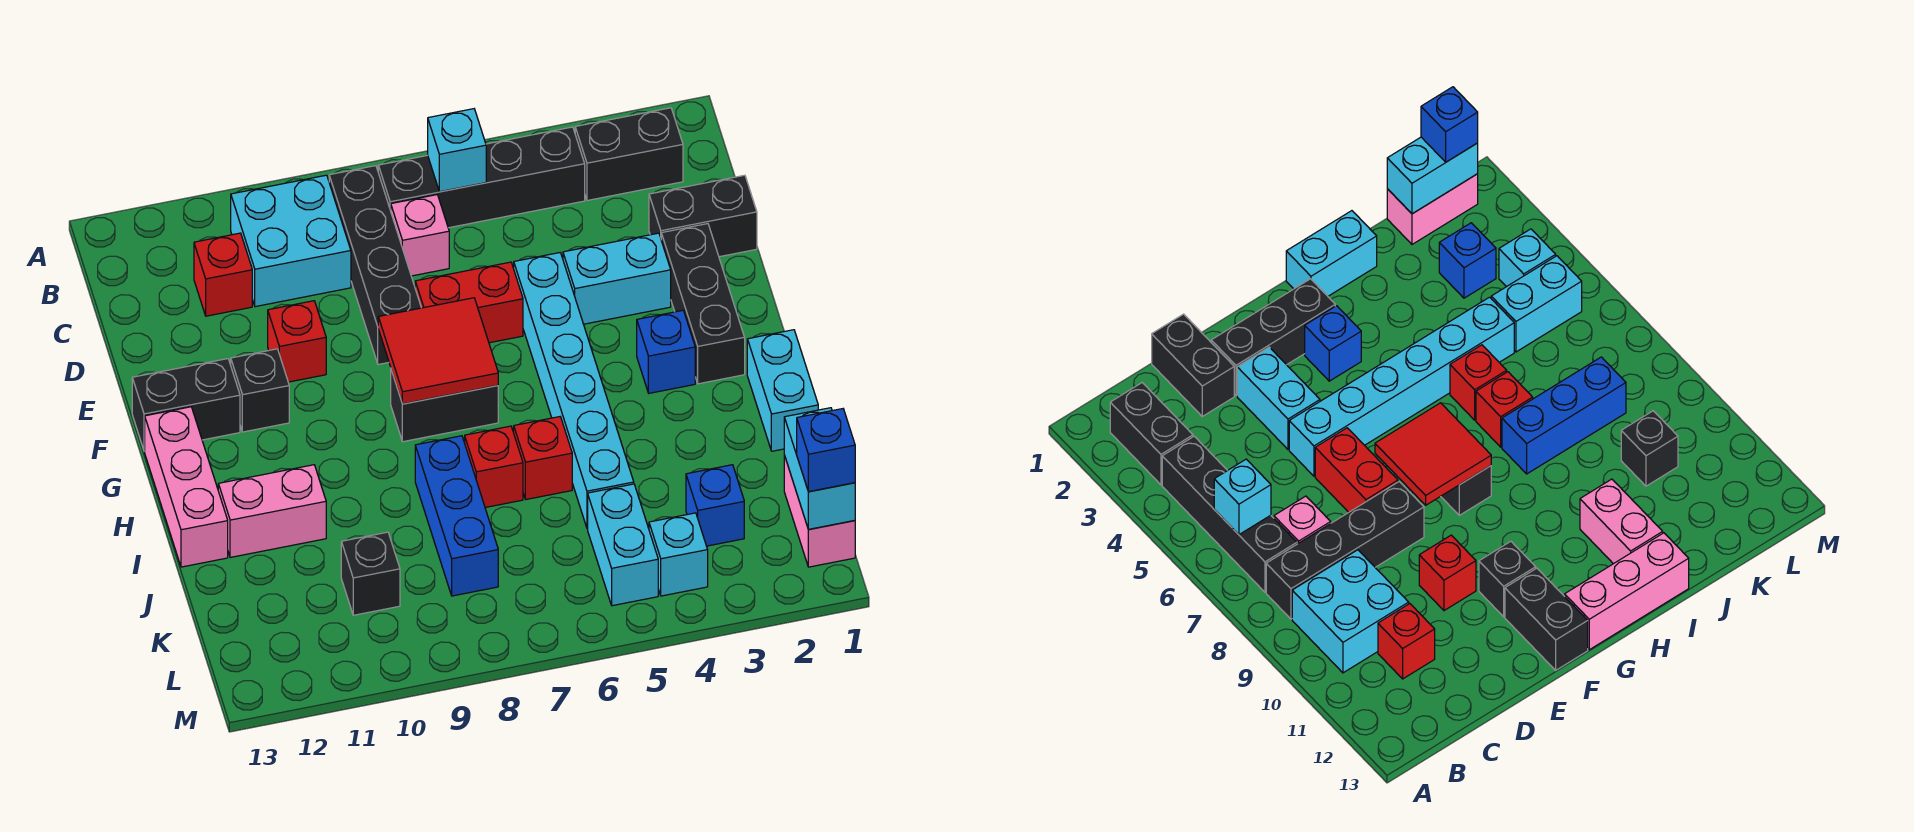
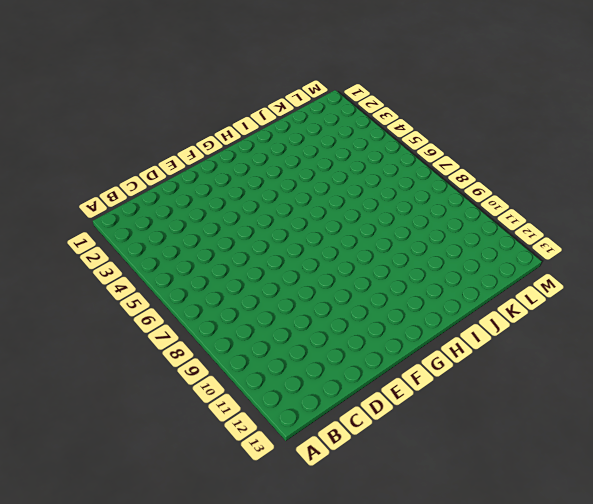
none -> black 1x2 brick [575,108,683,201]
none -> black 1x4 brick [378,127,585,228]
none -> black 1x4 brick [329,166,421,364]
none -> cyan 2x2 brick [231,175,351,307]

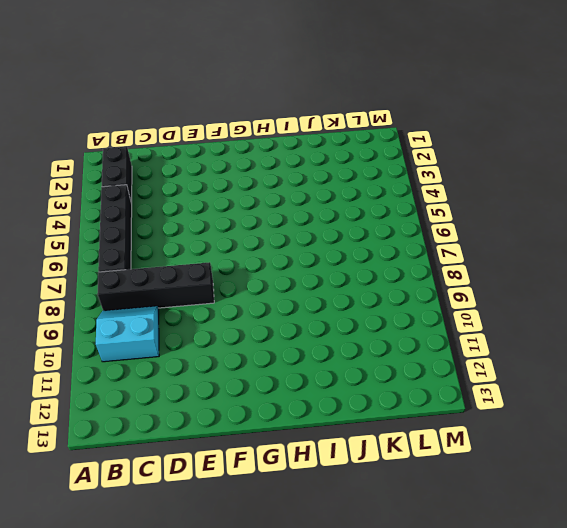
cyan 2x2 slope [96,306,159,362] -> cyan 2x2 brick [231,175,351,307]
none -> pink 1x1 brick [391,195,449,276]
none -> red 1x1 brick [194,233,252,316]
none -> black 1x2 brick [649,175,757,257]
none -> black 1x3 brick [661,224,745,384]

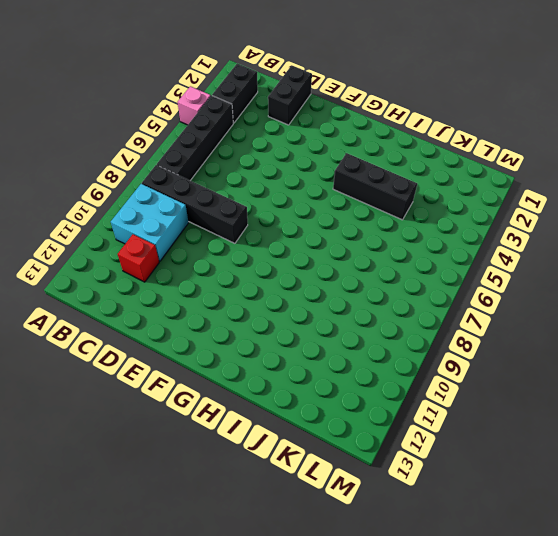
pink 1x1 brick [178,86,211,125] -> pink 1x1 brick moved to [391,195,449,276]
black 1x3 brick [333,153,417,220] -> black 1x3 brick moved to [661,224,745,384]
none -> cyan 1x2 brick [563,233,671,324]
none -> cyan 1x6 brick [514,253,634,529]
none -> red 1x2 brick [415,262,523,343]
none -> red 1x1 brick [268,301,326,382]

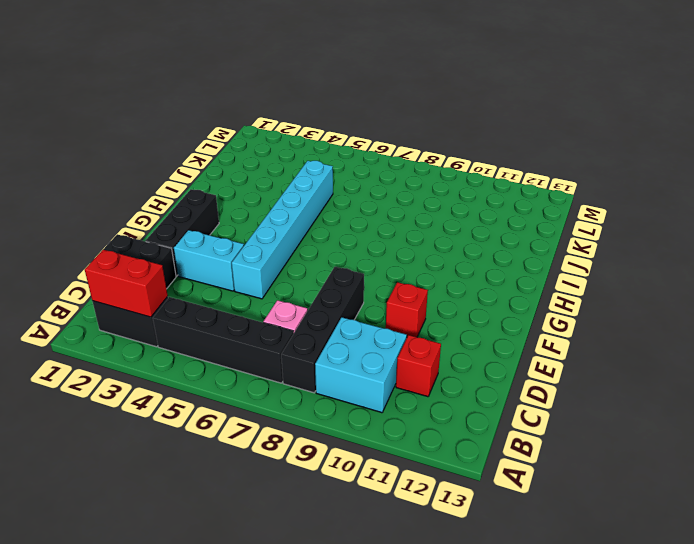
red 1x2 brick [85,250,168,317] -> red 1x2 brick moved to [415,262,523,343]
none -> black 1x1 brick [231,349,289,432]
none -> black 1x2 brick [132,359,240,451]
none -> blue 1x1 brick [637,310,695,393]
none -> black 1x2 brick [391,370,498,442]

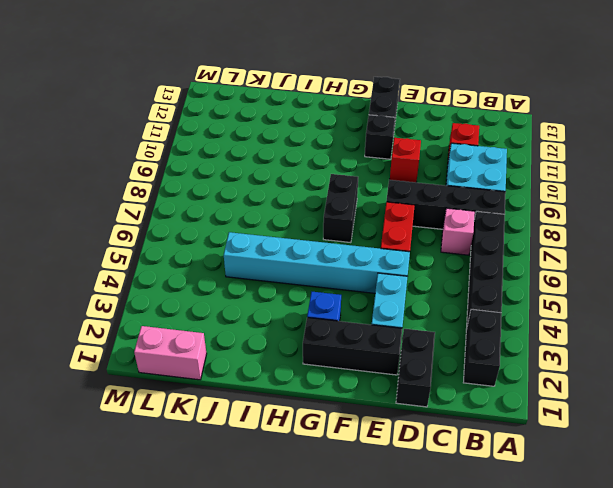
none -> pink 1x3 brick [145,407,228,567]
none -> cyan 1x2 brick [747,330,818,451]
none -> red 1x1 brick [514,417,572,499]
none -> red 1x1 brick [465,426,523,508]

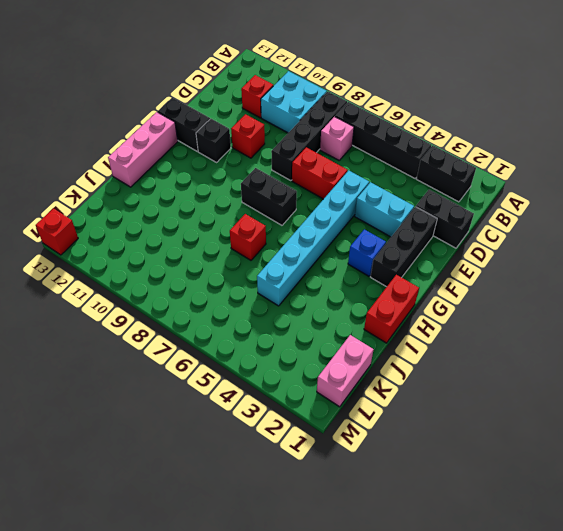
red 1x2 brick [364,275,419,343] -> cyan 1x2 brick [747,330,818,451]
red 1x1 brick [36,208,78,255] -> red 1x1 brick moved to [514,417,572,499]
none -> blue 1x3 brick [415,436,498,596]
none -> pink 1x2 brick [218,465,326,557]
none -> blue 1x1 brick [686,465,744,546]
none -> cyan 1x2 brick [588,484,658,606]

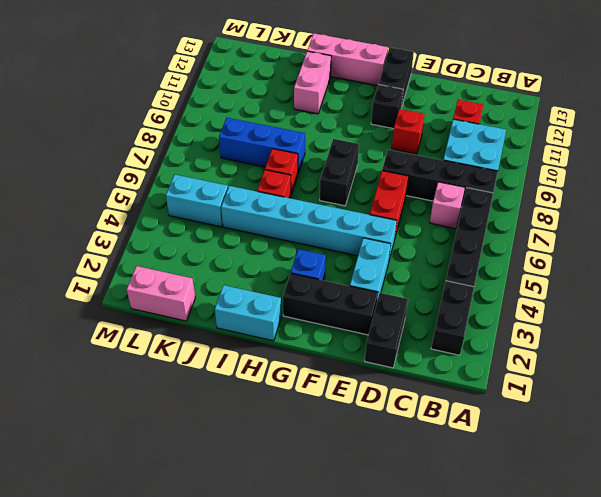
none -> blue 1x1 brick [686,465,744,546]
none -> black 1x1 brick [341,532,400,615]
none -> cyan 1x1 brick [649,513,708,596]
none -> cyan 1x1 brick [428,109,486,192]

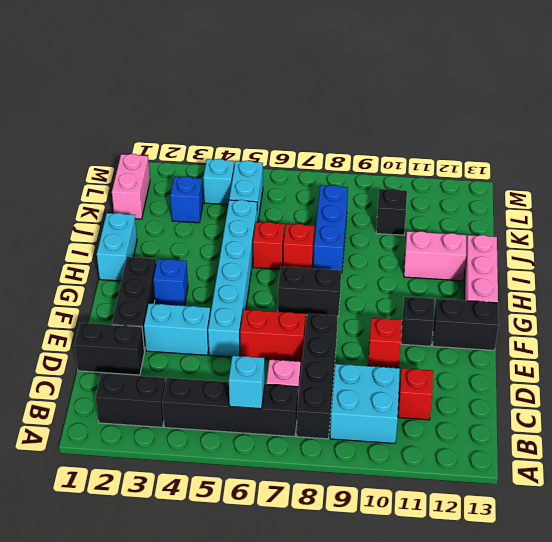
none -> red 2x2 tile [378,298,498,404]
none -> cyan 1x2 brick [784,408,855,529]
none -> blue 1x1 brick [797,409,855,492]

